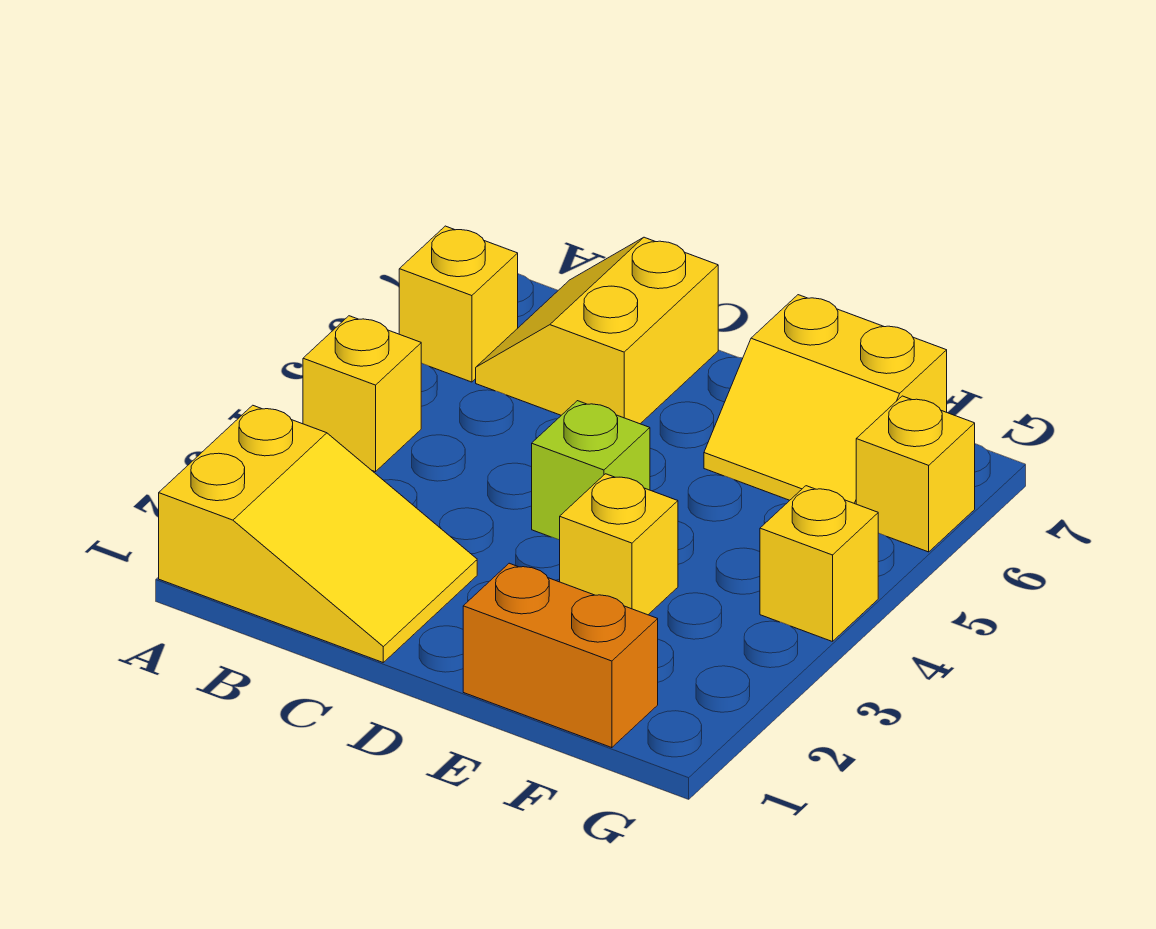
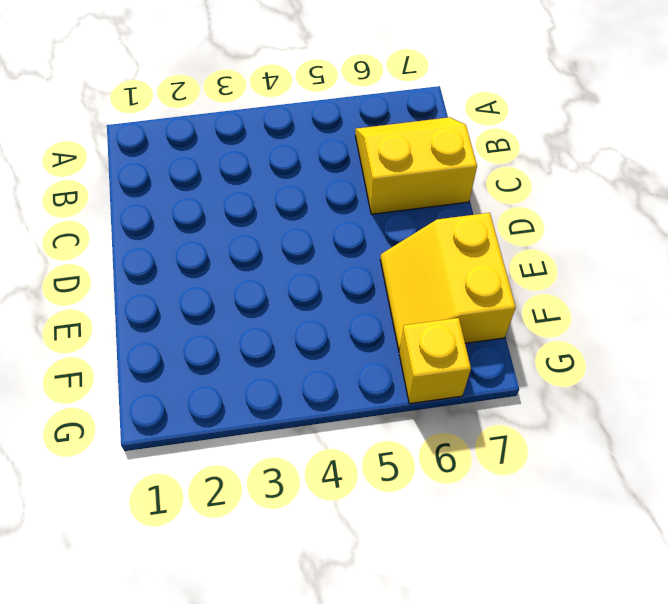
none -> yellow 2x3 slope [159,405,477,662]
none -> yellow 1x1 brick [303,316,421,472]

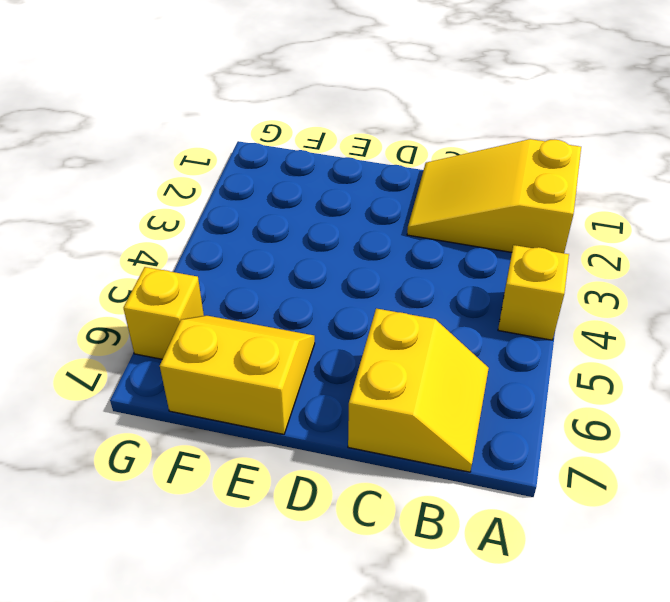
none -> yellow 1x1 brick [399,226,518,382]
none -> lime 1x1 brick [532,401,650,540]

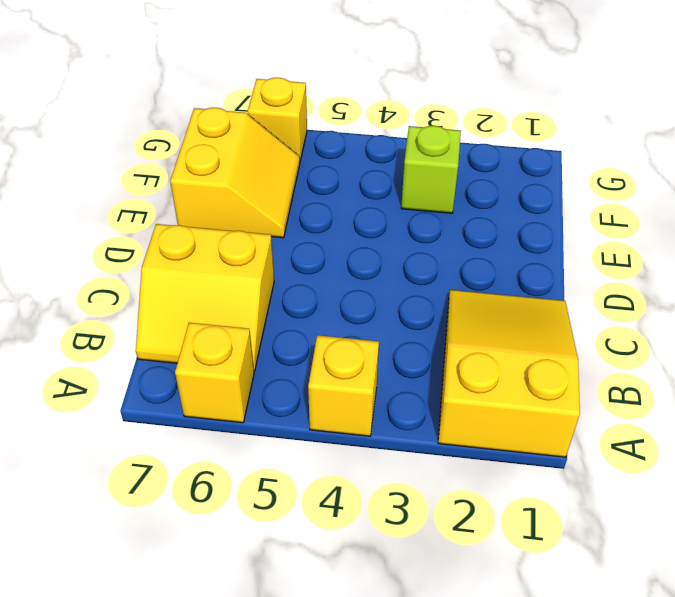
lime 1x1 brick [401,126,461,213] -> lime 1x1 brick moved to [532,401,650,540]
none -> orange 1x2 brick [463,563,658,748]
none -> yellow 1x1 brick [560,474,678,615]

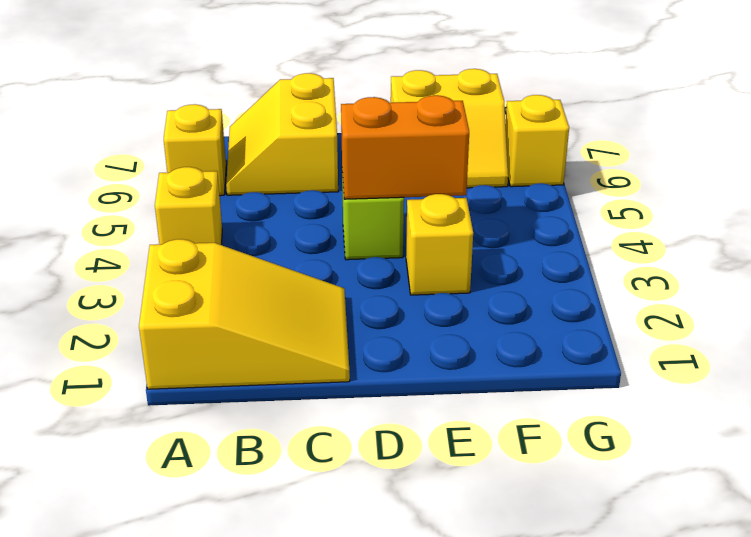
orange 1x2 brick [341,95,469,199] -> orange 1x2 brick moved to [463,563,658,748]
none -> yellow 1x1 brick [760,486,878,642]

